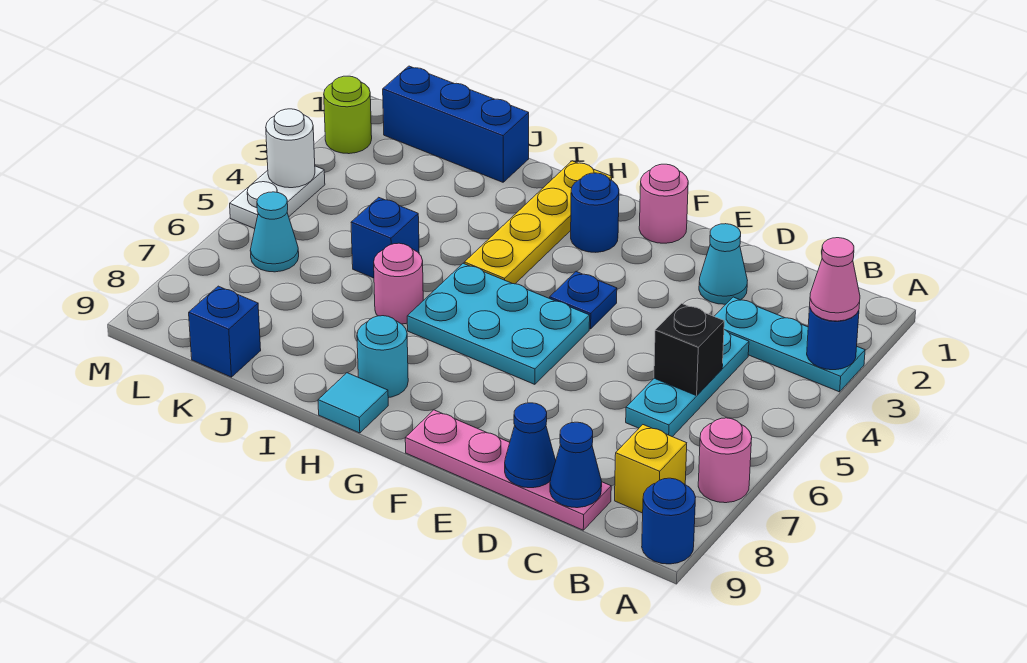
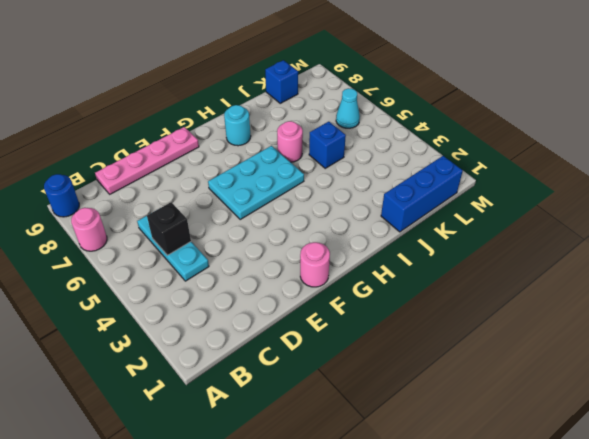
none -> cyan 1x3 plate [714,297,865,392]
none -> yellow 1x1 brick [615,425,687,513]
none -> cyan 1x1 cone [699,224,747,304]

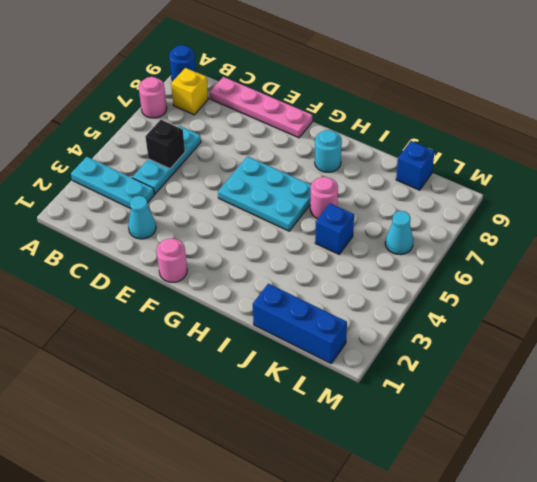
none -> blue 1x1 plate [550,271,617,329]
none -> blue 1x1 round brick [571,173,619,252]
none -> yellow 1x4 plate [464,161,612,284]

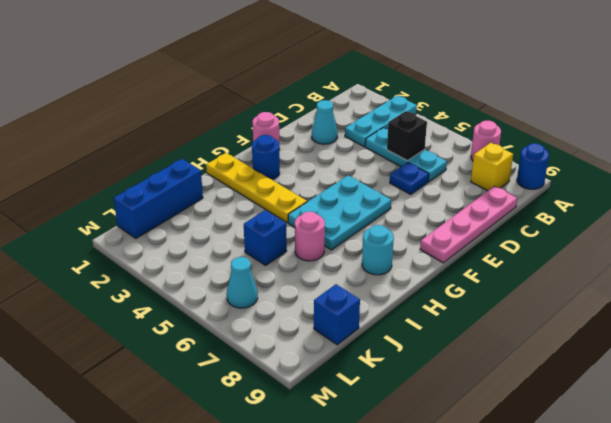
blue 1x1 plate [390,162,429,194] -> blue 1x1 plate moved to [550,271,617,329]
none -> cyan 1x1 tile [318,373,388,433]
none -> lime 1x1 round brick [324,76,372,154]
none -> white 1x2 plate [230,166,325,229]

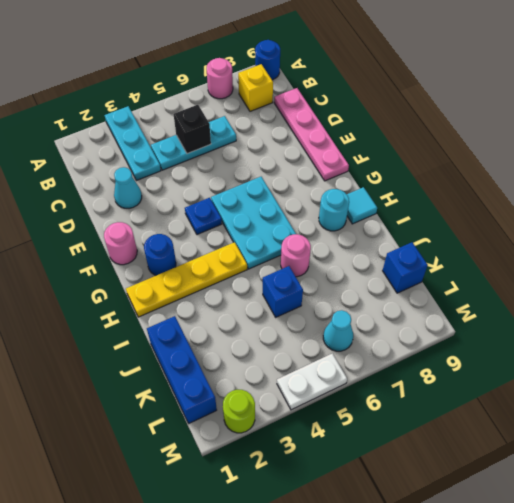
none -> blue 1x1 round brick [807,307,859,370]
none -> blue 1x1 cone [550,422,602,508]
none -> blue 1x1 cone [505,403,556,488]

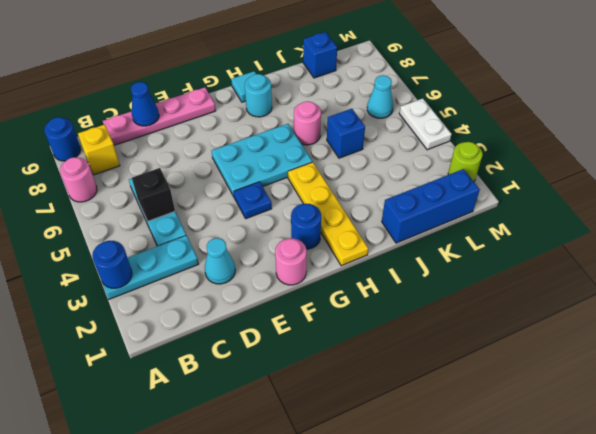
none -> blue 1x1 cone [550,422,602,508]
none -> white 1x1 round brick [266,109,315,188]
none -> pink 1x1 cone [810,238,860,321]

